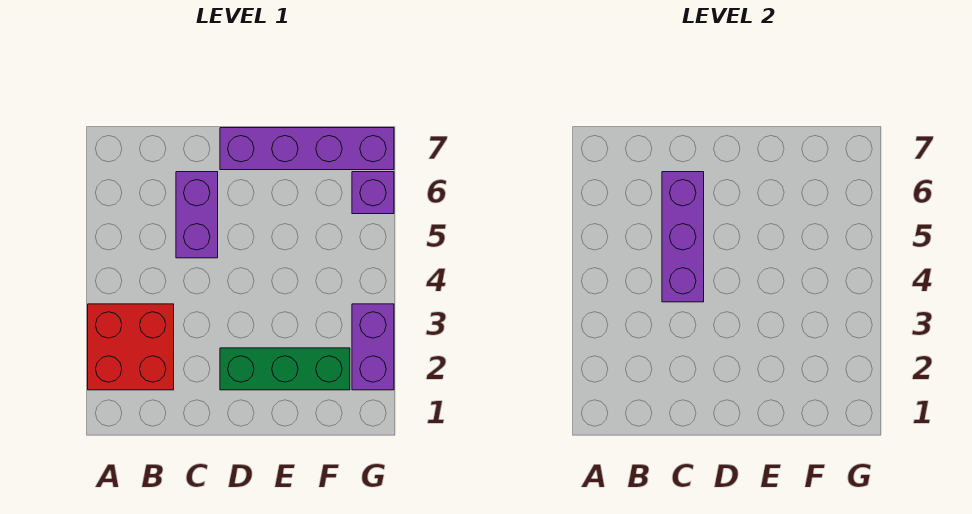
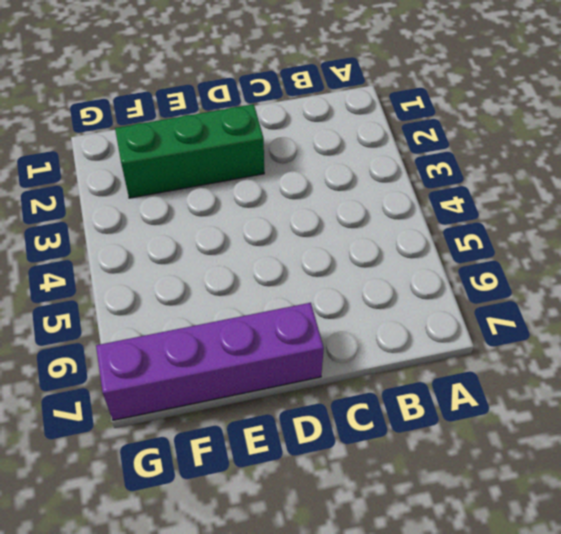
none -> red 2x2 brick [88,304,174,390]
none -> purple 1x2 brick [176,172,218,258]

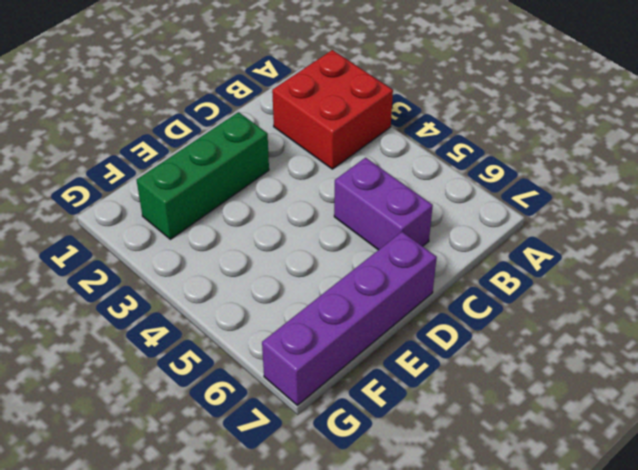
none -> purple 1x2 brick [352,304,394,390]
none -> purple 1x1 brick [352,172,394,214]

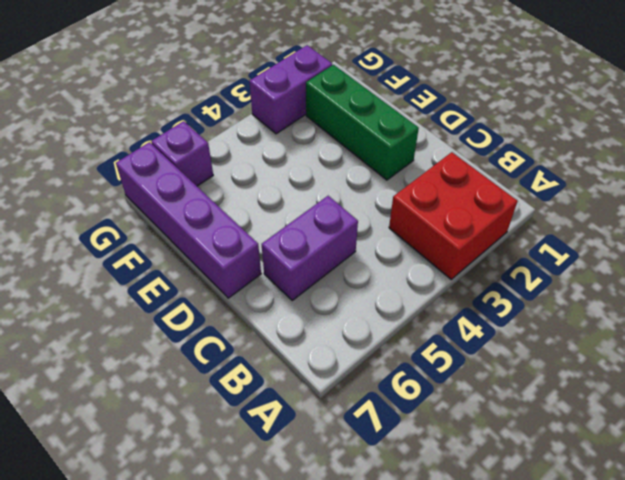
none -> purple 1x3 brick [662,172,704,302]

